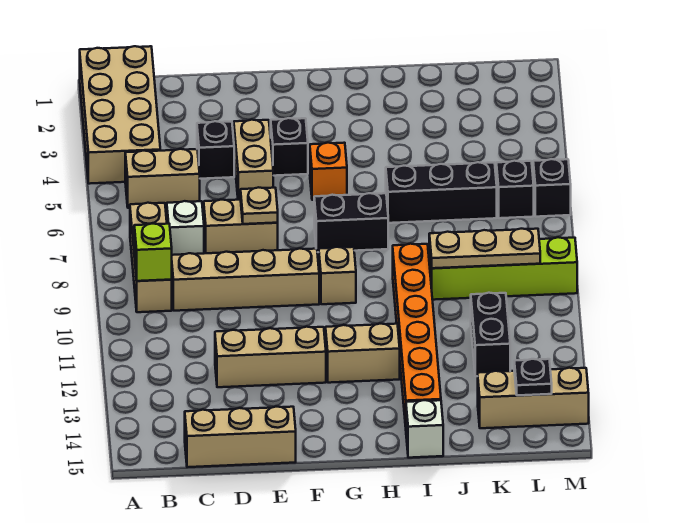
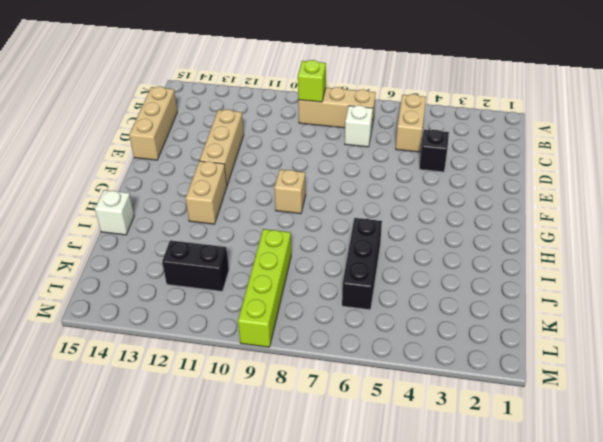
none -> tan 2x4 brick [80,46,160,184]
none -> tan 1x4 brick [172,249,319,311]
none -> tan 1x2 brick [204,200,278,253]

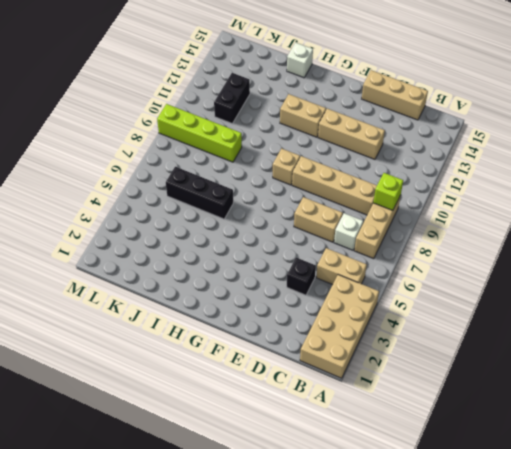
none -> tan 1x2 brick [234,120,273,200]
none -> black 1x1 brick [271,118,308,176]
none -> orange 1x1 brick [310,143,347,200]

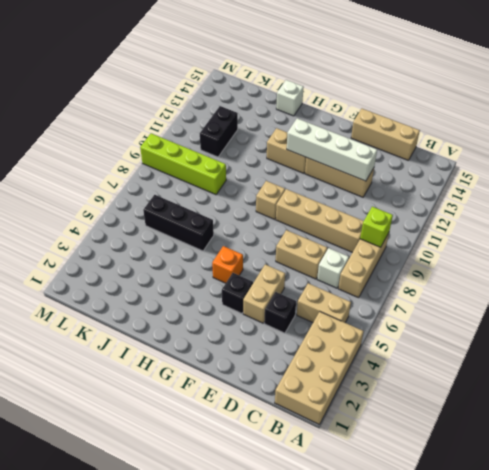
white 1x4 brick [287,118,377,181] -> none
none -> black 1x2 brick [314,193,388,252]
none -> orange 1x6 brick [393,244,441,427]
none -> tan 1x3 brick [478,368,589,428]

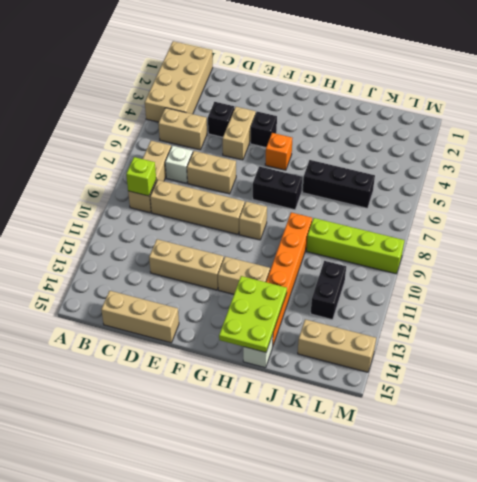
lime 2x3 plate [219,276,287,352] -> none
none -> black 1x1 brick [496,161,534,218]
none -> black 1x1 brick [533,159,571,217]
none -> tan 1x1 plate [241,187,278,224]

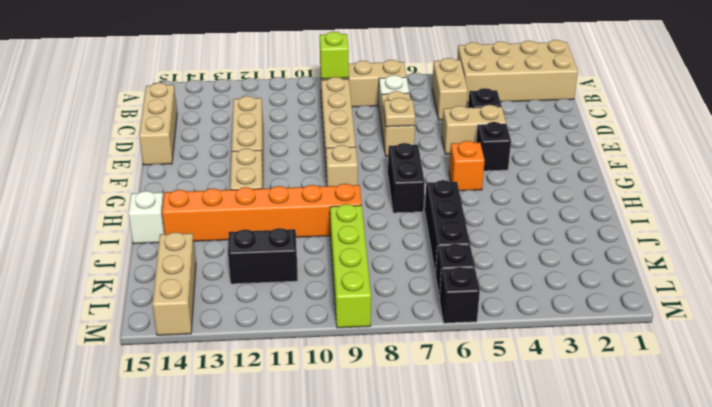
none -> tan 1x3 plate [429,229,540,268]
none -> black 1x1 plate [514,359,552,395]

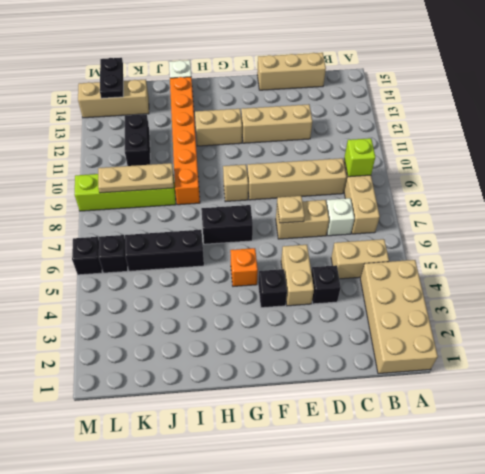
black 1x2 plate [100,58,123,98] -> black 1x1 plate [514,359,552,395]

